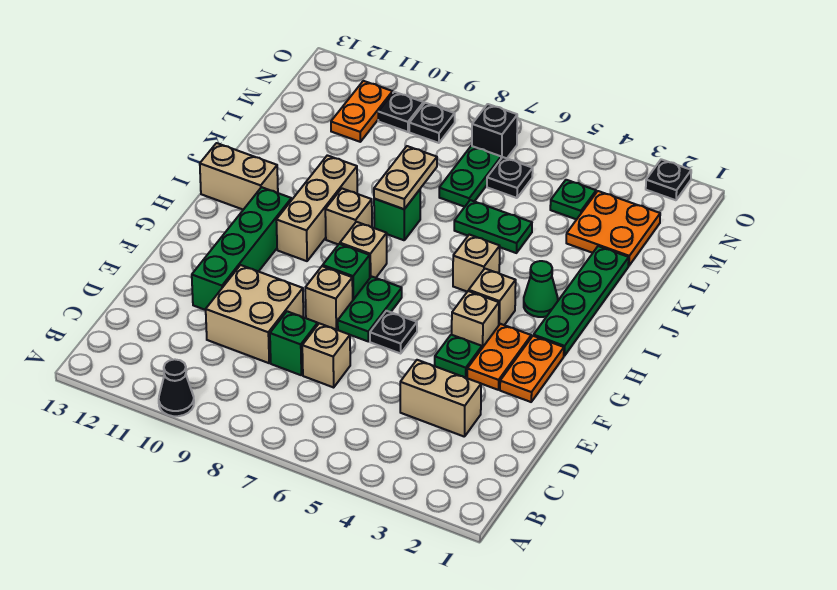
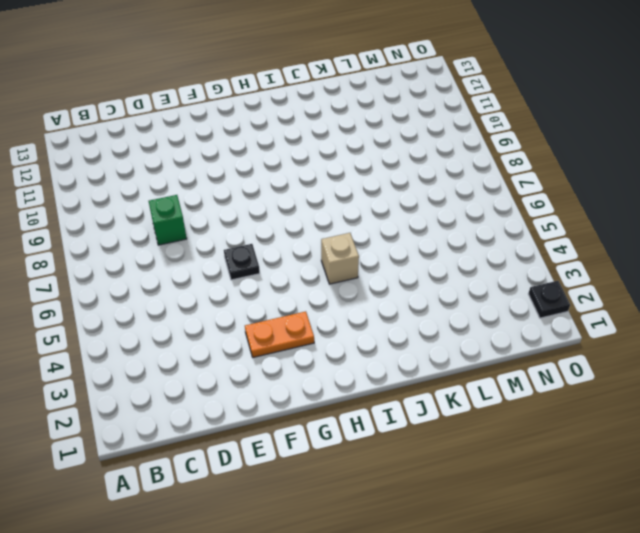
none -> black 1x1 cone [159,359,194,416]
none -> tan 1x2 brick [400,360,481,437]
none -> tan 1x1 brick [302,323,350,387]
none -> tan 2x2 brick [206,265,303,363]

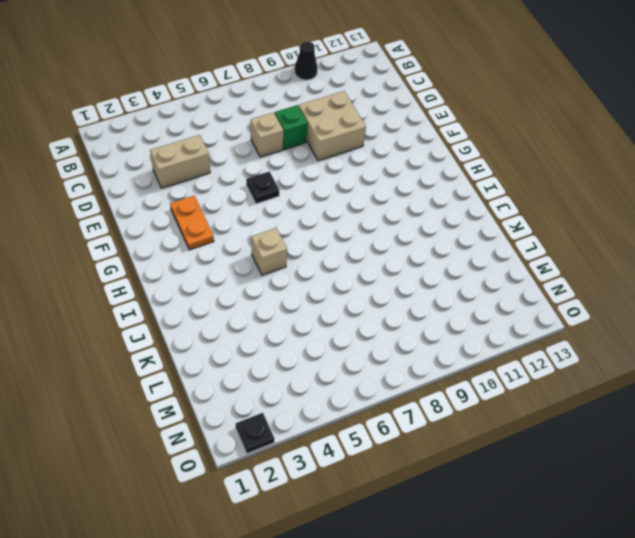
none -> green 1x4 brick [192,187,291,310]
none -> orange 1x2 plate [500,336,564,402]
none -> green 1x1 plate [435,335,482,378]
none -> green 1x2 plate [338,277,402,341]

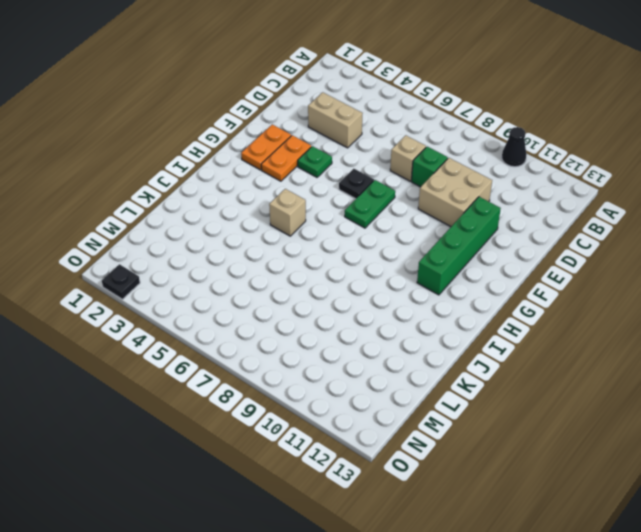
none -> tan 1x1 brick [305,266,353,329]
none -> tan 1x1 brick [452,291,499,348]
none -> green 1x1 brick [323,244,370,300]
none -> green 1x4 plate [534,246,629,356]

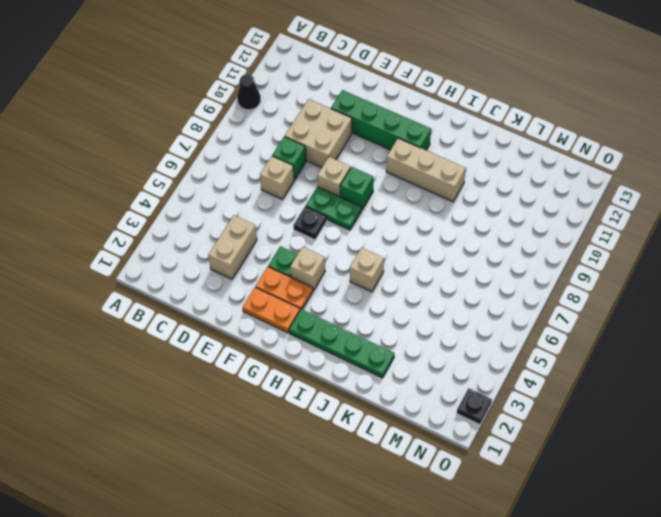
none -> tan 1x1 brick [469,269,516,325]
none -> tan 1x1 brick [340,222,387,278]
none -> green 1x1 cone [524,261,558,317]
none -> tan 1x1 brick [325,189,372,244]

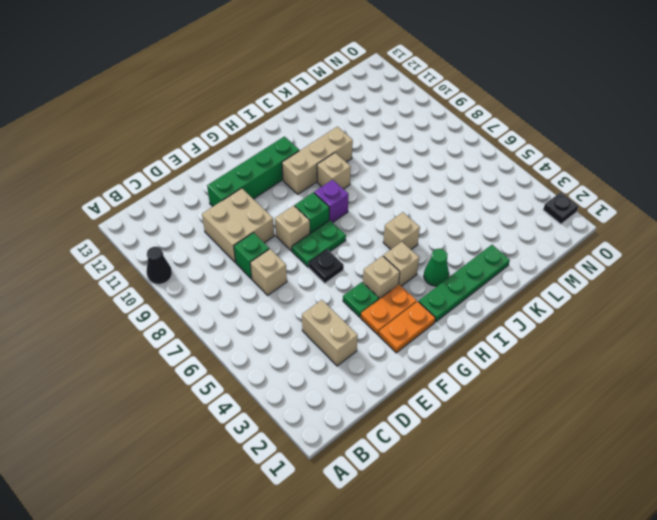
purple 1x1 brick [314,180,349,222] -> tan 1x1 brick [340,222,387,278]
none -> tan 1x2 brick [200,143,278,210]
none -> green 1x1 brick [374,190,420,240]
none -> green 1x2 plate [454,200,532,253]
none -> orange 2x2 plate [566,191,660,266]

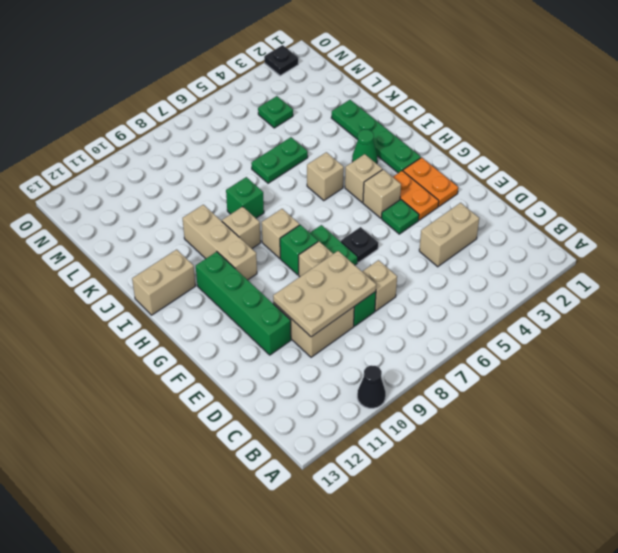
tan 2x3 plate [273,251,376,337] -> none
none -> orange 2x2 plate [566,191,660,266]
none -> green 1x2 plate [439,146,501,207]
none -> black 1x1 plate [487,157,533,198]
none -> orange 1x2 plate [331,81,393,142]

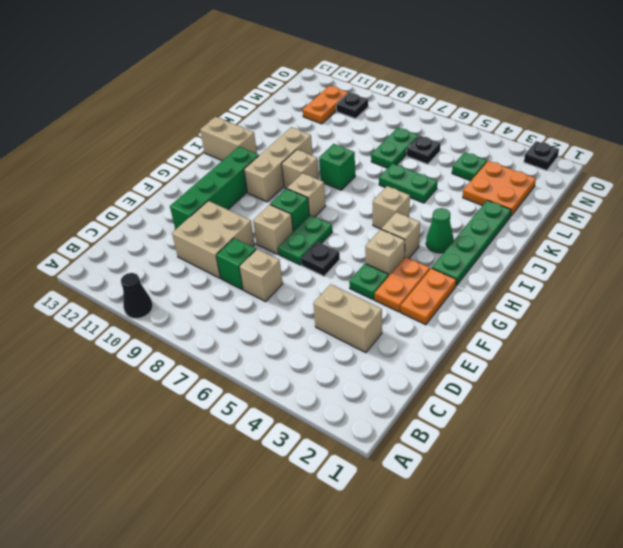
none -> black 1x1 brick [472,104,517,158]
none -> black 1x1 plate [409,103,455,143]
none -> tan 1x2 plate [374,146,437,209]

